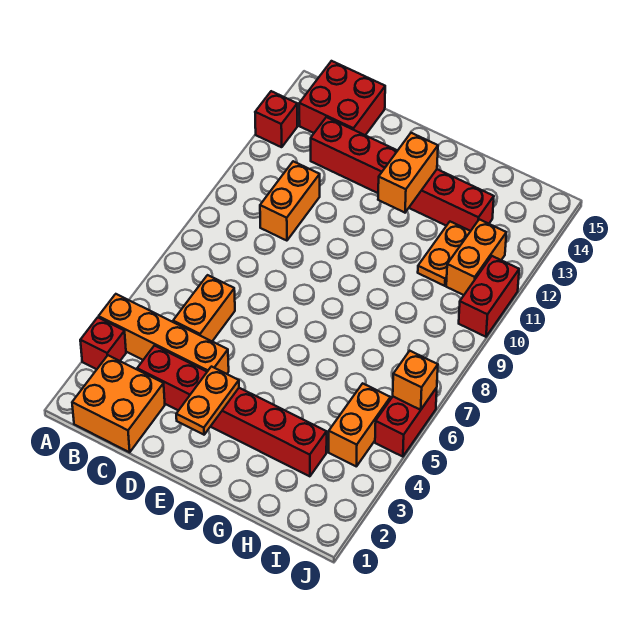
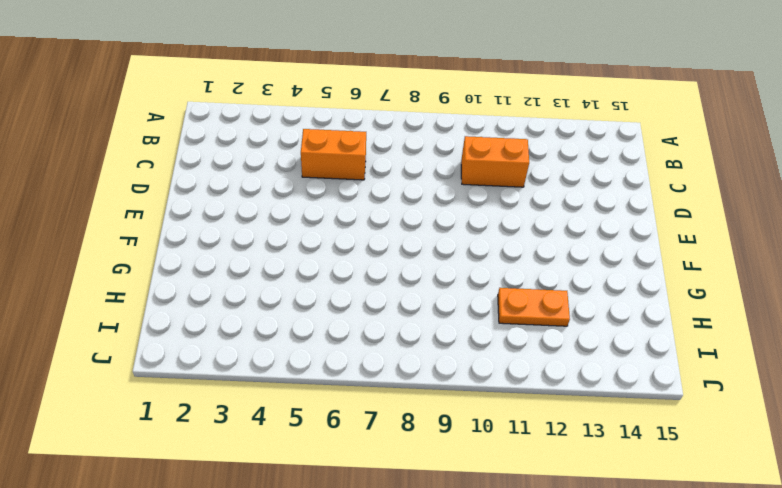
none -> red 1x1 brick [80,317,126,369]
none -> orange 1x4 brick [99,294,229,374]
none -> red 1x1 brick [255,91,297,147]

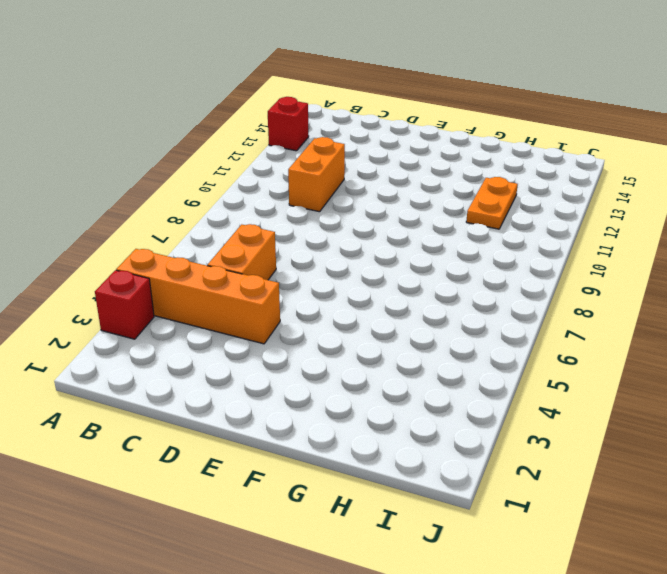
none -> orange 2x2 brick [72,355,165,452]
none -> red 2x2 brick [299,61,385,135]
none -> red 1x6 brick [137,346,327,476]

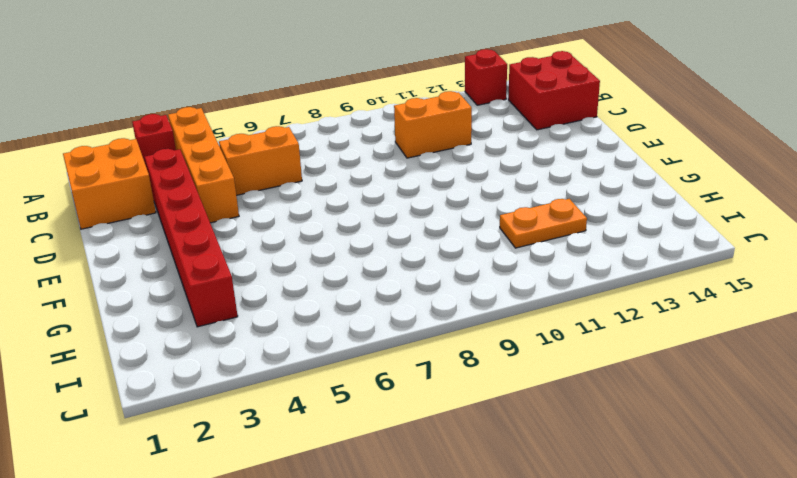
none -> red 1x6 brick [311,117,494,231]
none -> orange 1x2 brick [329,383,390,467]
none -> orange 1x2 brick [446,219,506,295]

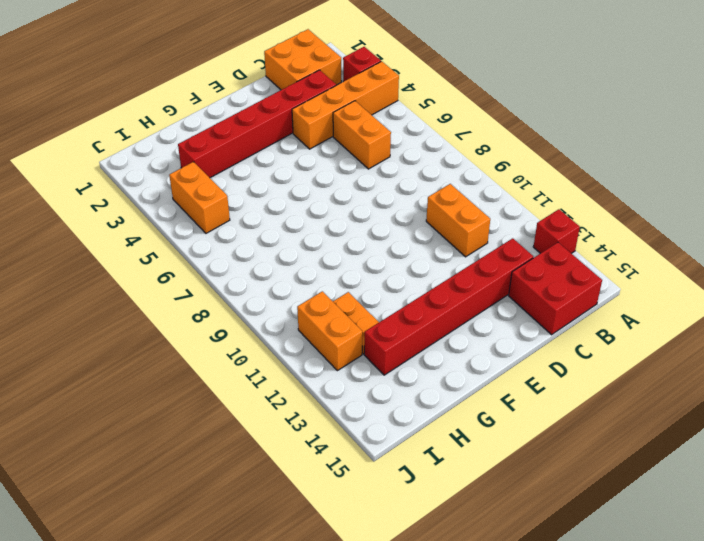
none -> red 1x2 brick [375,388,437,457]
none -> red 1x2 brick [459,256,519,337]
none -> orange 1x2 plate [176,367,239,435]

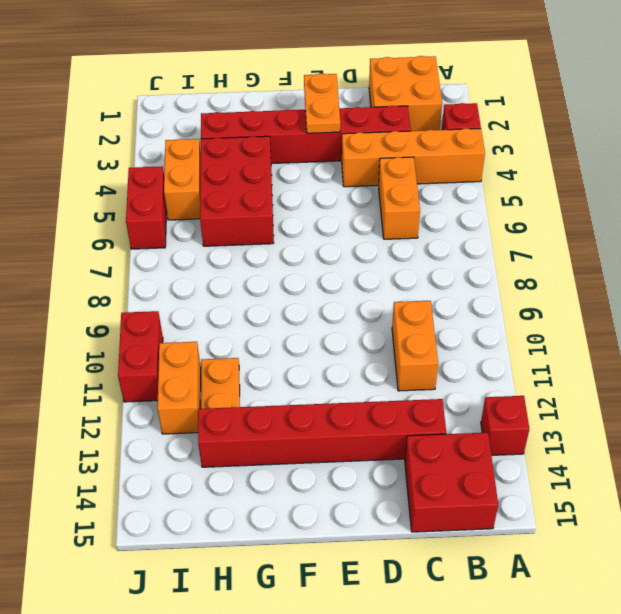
red 2x3 brick [200,136,274,246] -> none
none -> orange 1x2 brick [378,133,438,213]
none -> orange 1x1 brick [393,351,438,410]

